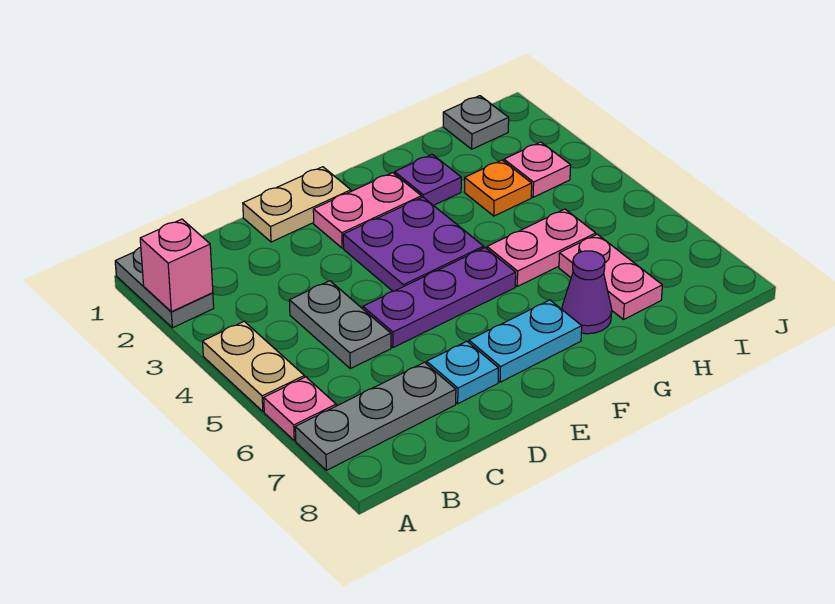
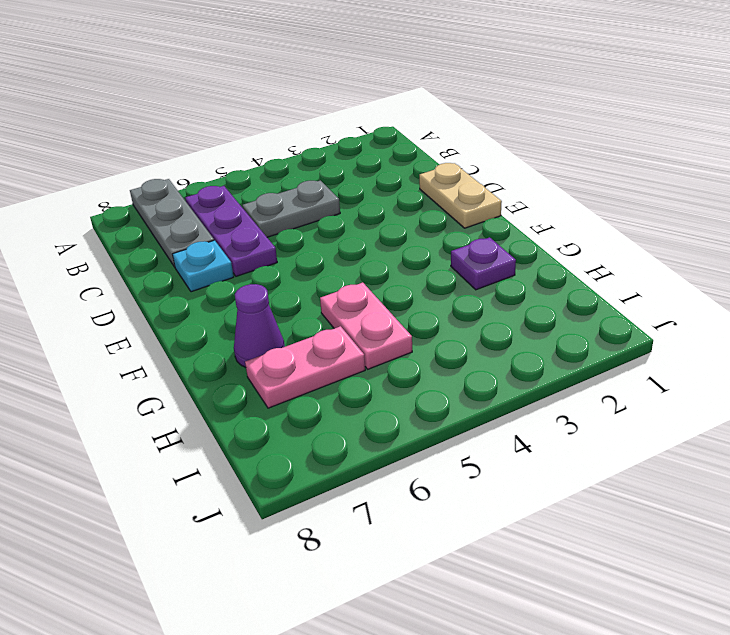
purple 1x3 plate [185,186,277,276] -> purple 1x3 plate moved to [363,248,516,348]
none -> grey 1x2 plate [115,247,214,328]
none -> tan 1x2 plate [202,322,304,411]
none -> pink 1x1 plate [264,377,336,441]

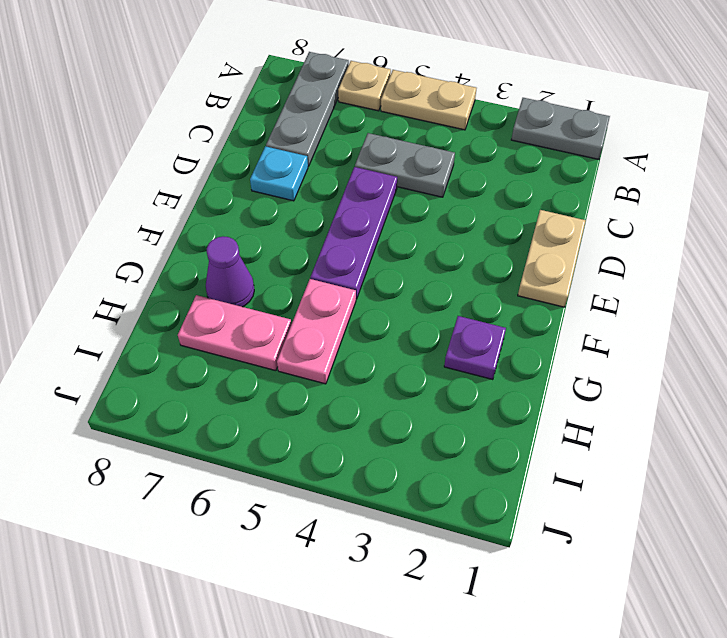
tan 1x1 plate [338,61,391,111] -> pink 1x1 plate [264,377,336,441]
none -> pink 1x2 plate [313,173,421,248]
none -> purple 2x2 plate [343,197,484,291]
none -> cyan 1x2 plate [469,300,582,382]

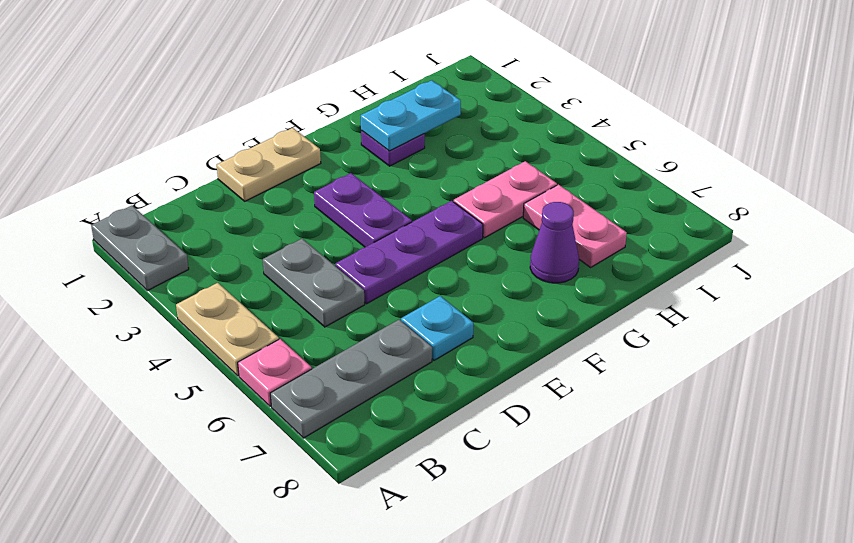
purple 1x2 plate [314,173,412,247] -> purple 2x2 plate [343,197,484,291]
cyan 1x2 plate [361,80,461,151] -> cyan 1x2 plate moved to [469,300,582,382]
none -> pink 1x2 plate [313,173,421,248]
none -> orange 1x1 plate [464,160,532,216]
none -> grey 1x1 plate [443,96,509,149]

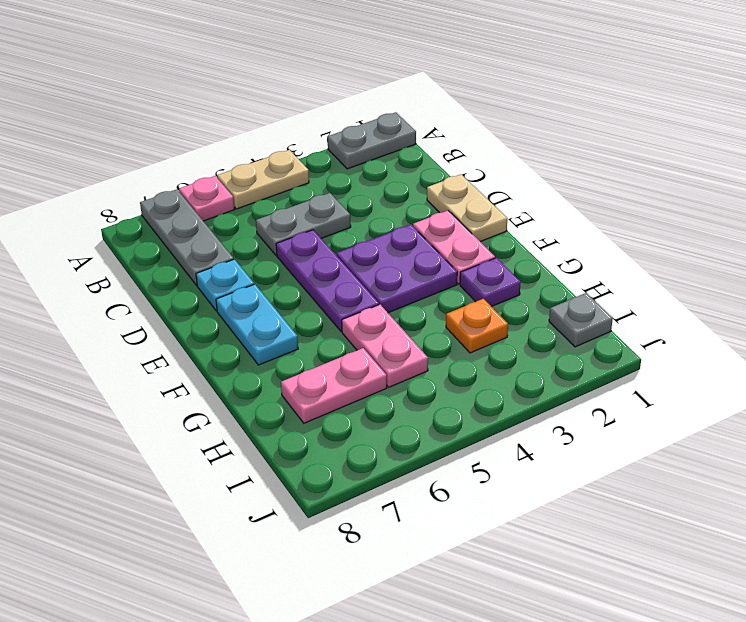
none -> purple 1x1 cone [562,251,612,334]
none -> pink 1x1 plate [504,142,571,197]
none -> pink 1x1 brick [140,219,213,312]

